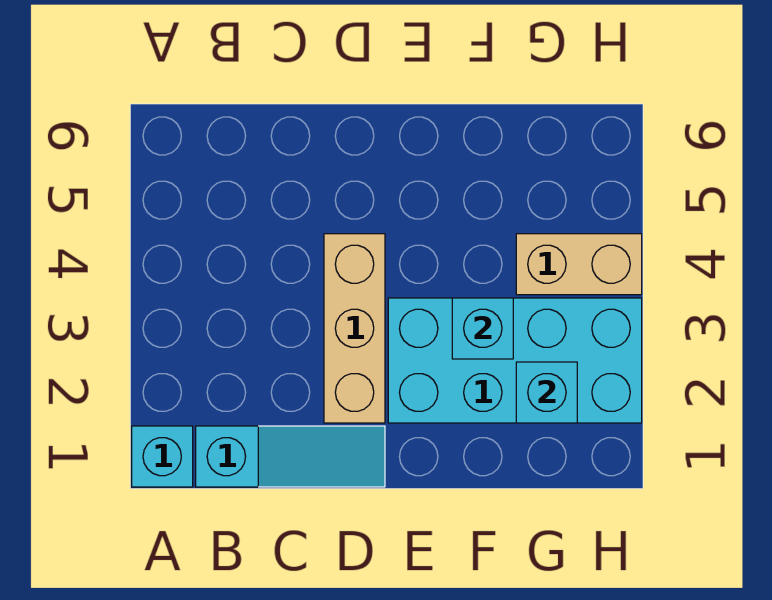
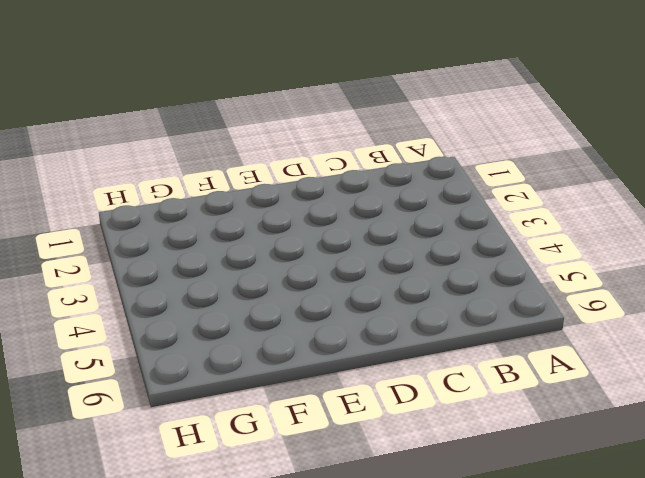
none -> cyan 1x1 brick [132,426,193,487]
none -> cyan 1x3 slope [196,426,385,487]

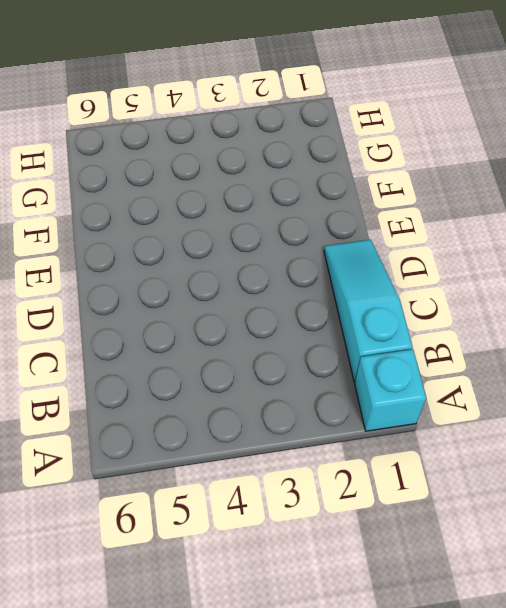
none -> tan 1x3 brick [324,234,385,423]
none -> cyan 2x4 brick [388,298,642,423]

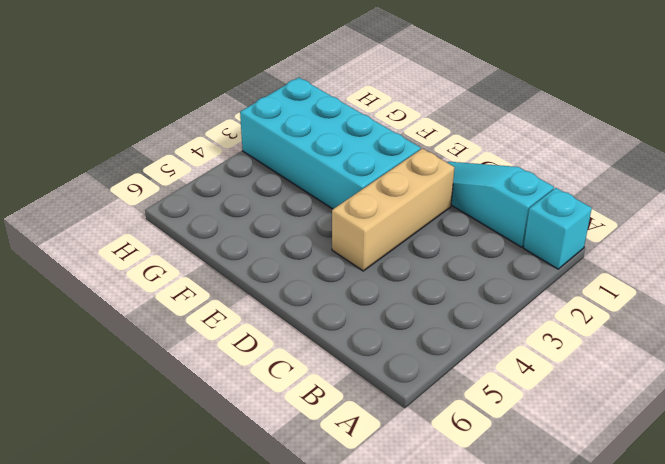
none -> tan 1x2 brick [516,234,642,295]
none -> cyan 1x1 brick [452,298,513,359]

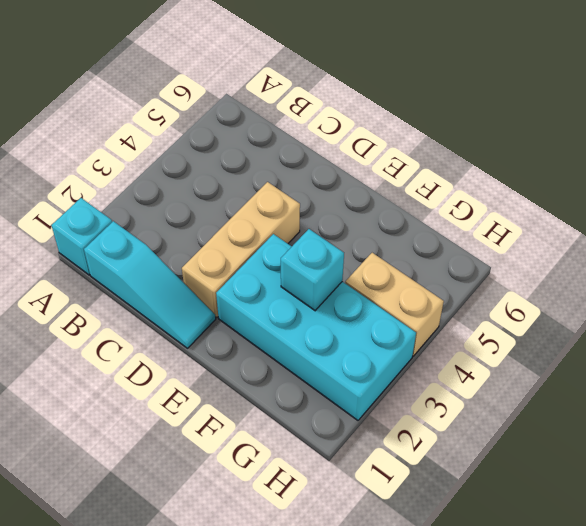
none -> cyan 1x1 brick [516,362,577,423]

